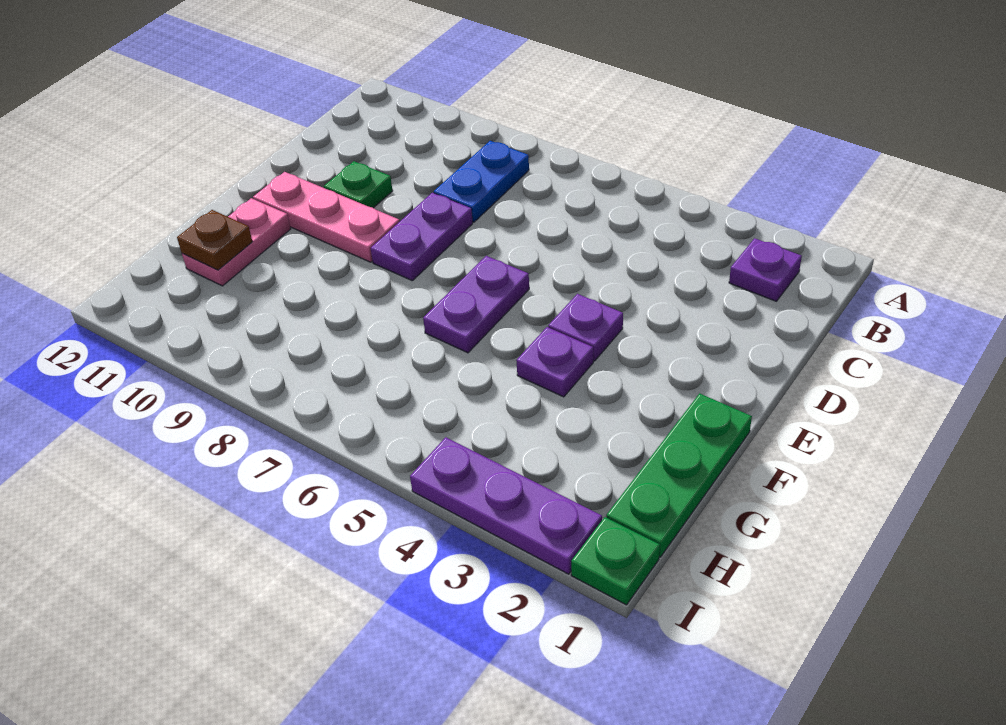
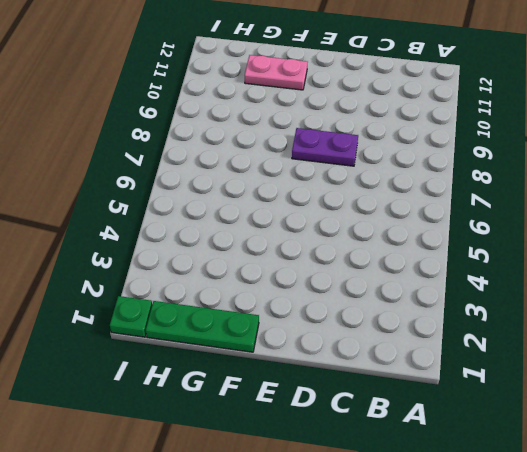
none -> purple 1x1 plate [729,238,802,301]
none -> blue 1x2 plate [434,141,529,222]
none -> green 1x1 plate [324,161,393,208]

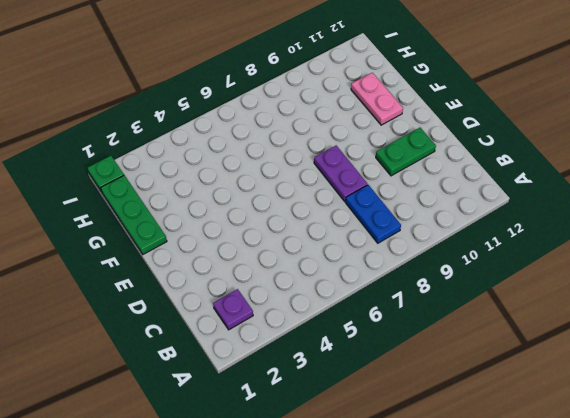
green 1x2 plate [376,128,436,176] -> green 1x1 plate [324,161,393,208]
none -> purple 1x1 plate [548,294,623,361]
none -> purple 1x2 plate [423,256,529,353]
none -> pink 1x3 plate [253,172,400,262]

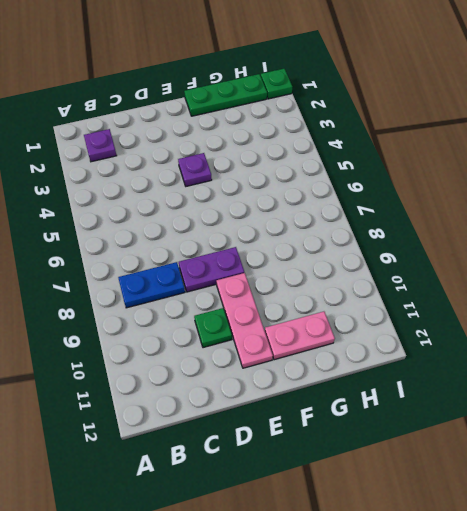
none -> purple 1x2 plate [423,256,529,353]
none -> purple 1x1 plate [516,327,593,397]
none -> purple 1x3 plate [410,437,602,574]

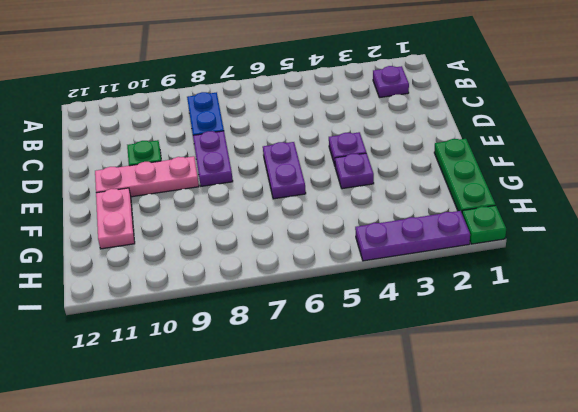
none -> brown 1x1 plate [177,210,252,270]

